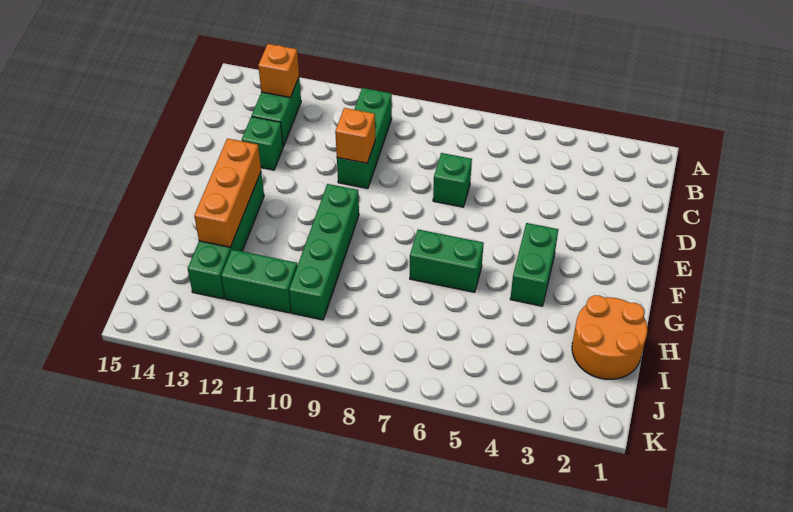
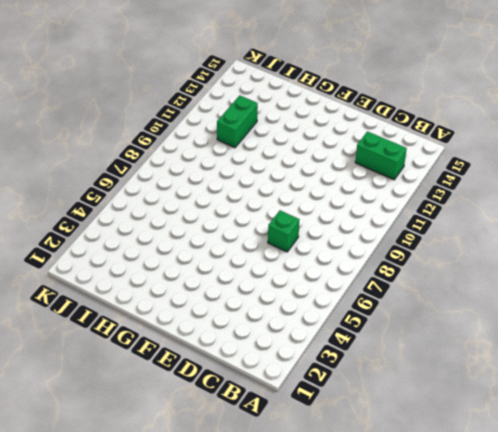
none -> green 1x3 brick [337,88,392,189]
none -> green 1x1 brick [242,117,283,170]
none -> green 1x2 brick [510,223,558,306]

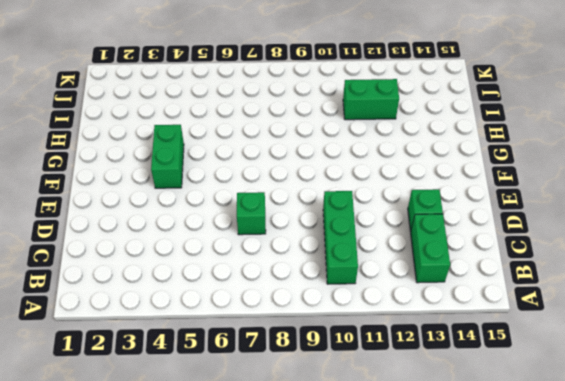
none -> green 1x4 brick [289,184,359,320]
none -> green 1x4 brick [188,172,264,299]
none -> green 1x2 brick [410,229,484,292]

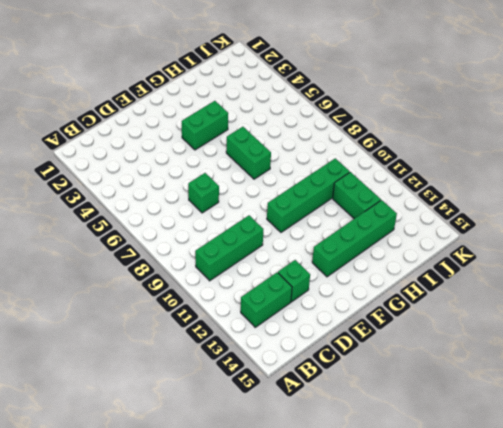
none -> orange 2x2 round brick [572,295,647,379]
none -> orange 1x1 brick [258,44,299,97]
none -> orange 1x1 brick [335,108,375,163]

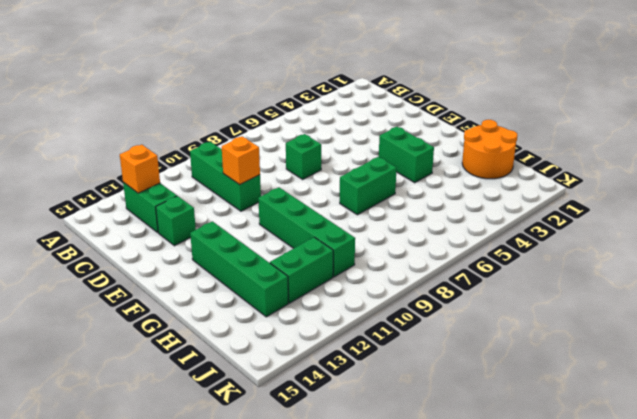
none -> orange 1x3 brick [194,139,261,247]

